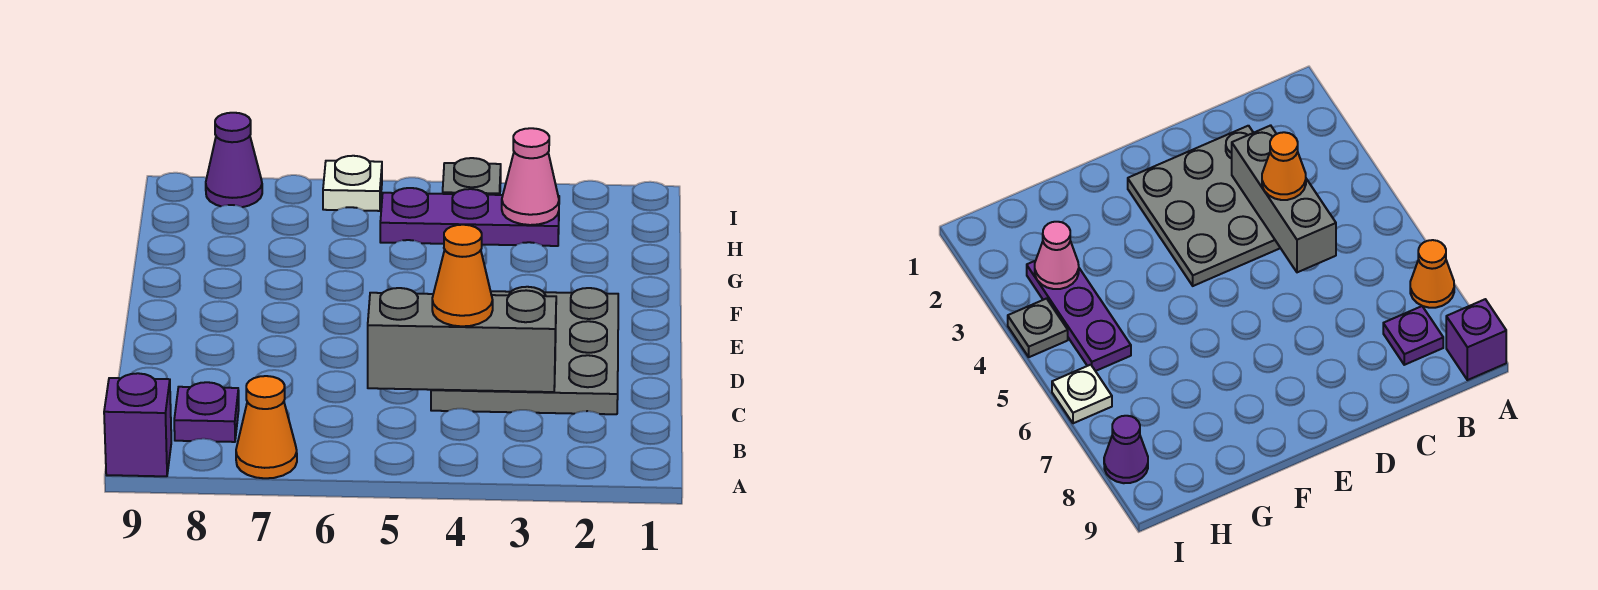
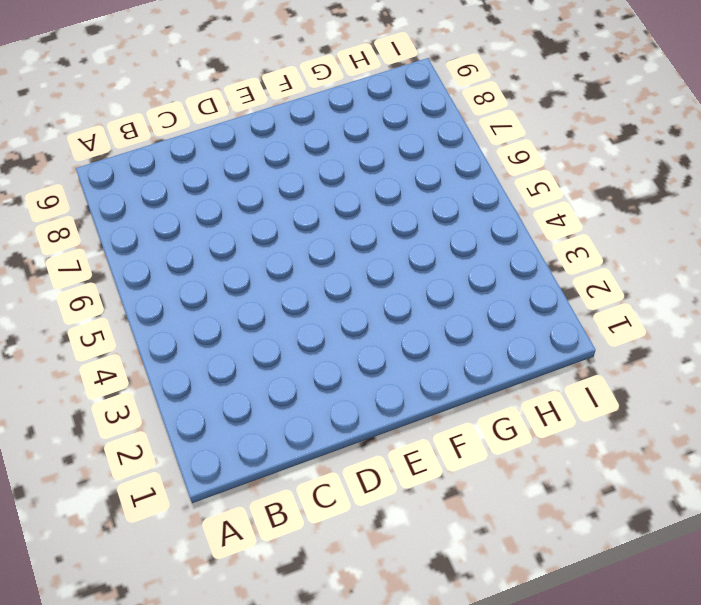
none -> orange 1x1 cone [236,376,297,478]
none -> purple 1x1 brick [104,373,171,476]

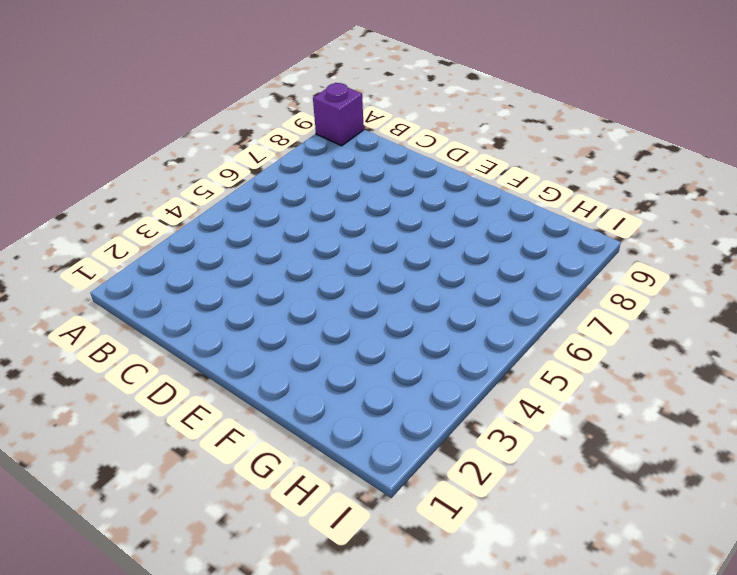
none -> orange 1x1 cone [236,376,297,478]
none -> purple 1x1 plate [174,382,239,442]

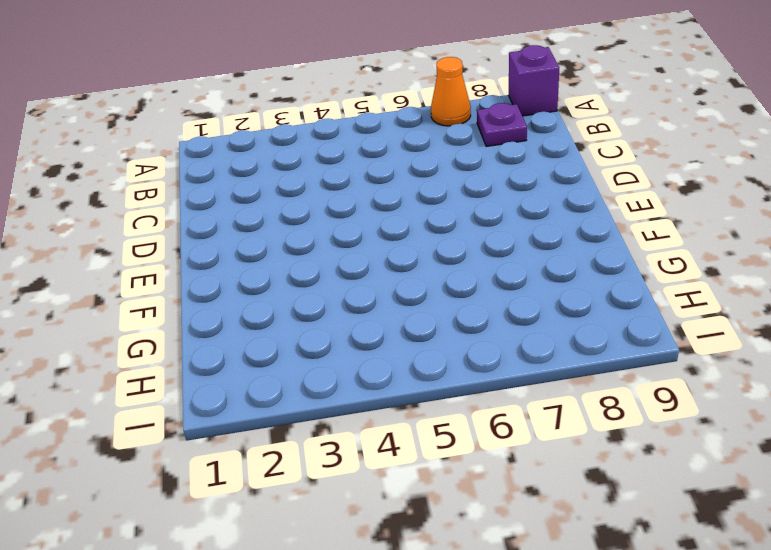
none -> grey 3x3 plate [431,287,618,414]
none -> purple 1x3 plate [380,188,559,246]

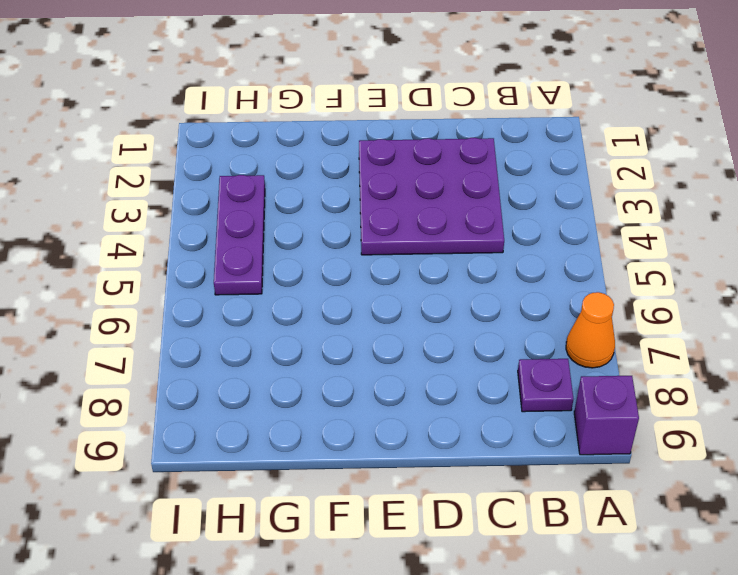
purple 3x3 plate [359,138,504,255] -> grey 3x3 plate [431,287,618,414]
none -> grey 1x1 plate [443,158,501,195]
none -> white 1x1 plate [323,156,382,211]

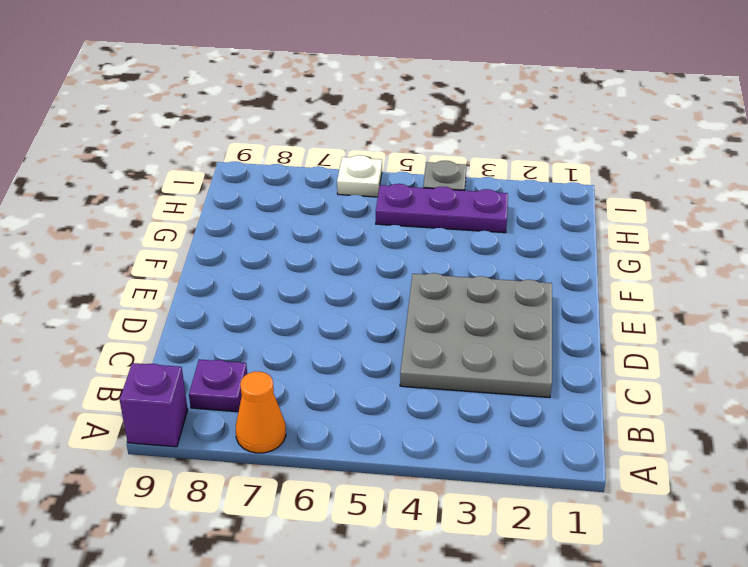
none -> purple 1x1 cone [206,113,262,207]
none -> grey 1x3 brick [368,288,556,392]

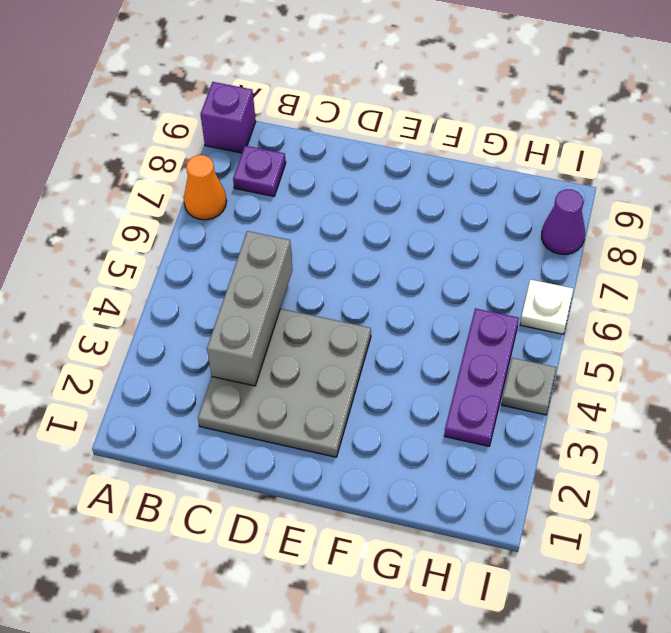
none -> pink 1x1 cone [502,128,559,225]
none -> orange 1x1 cone [432,225,493,326]

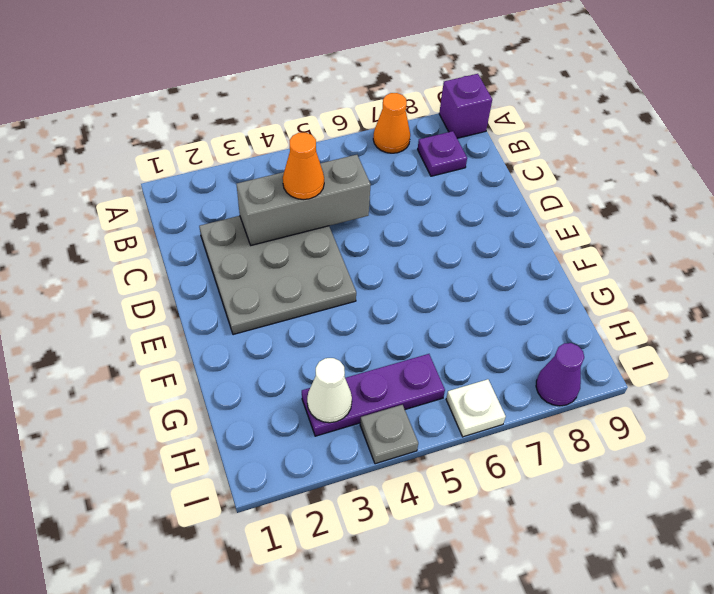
white 1x1 cone [307,358,352,423] -> pink 1x1 cone [502,128,559,225]

